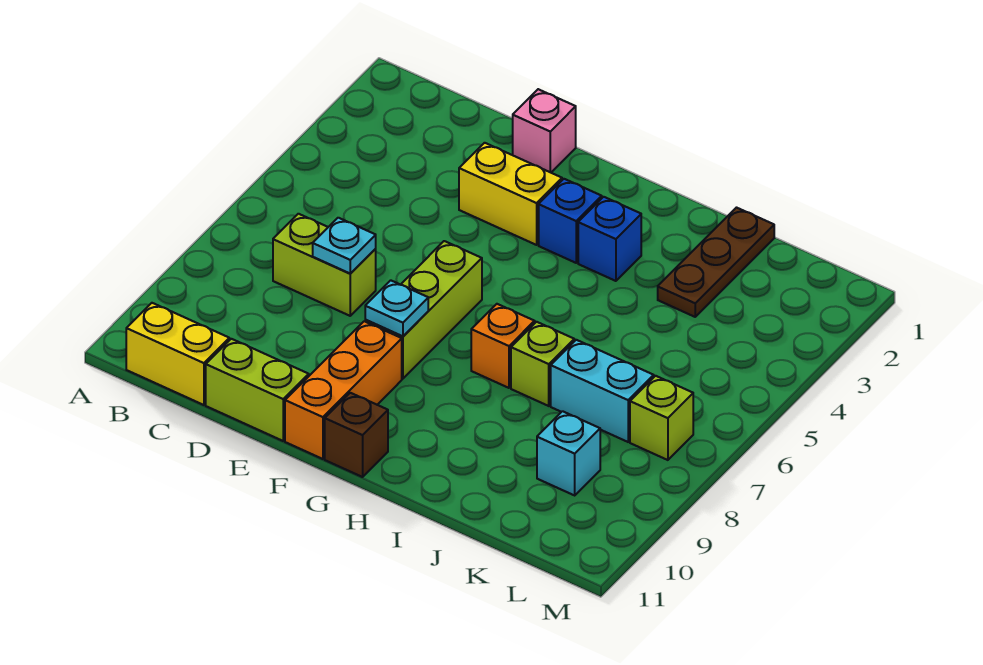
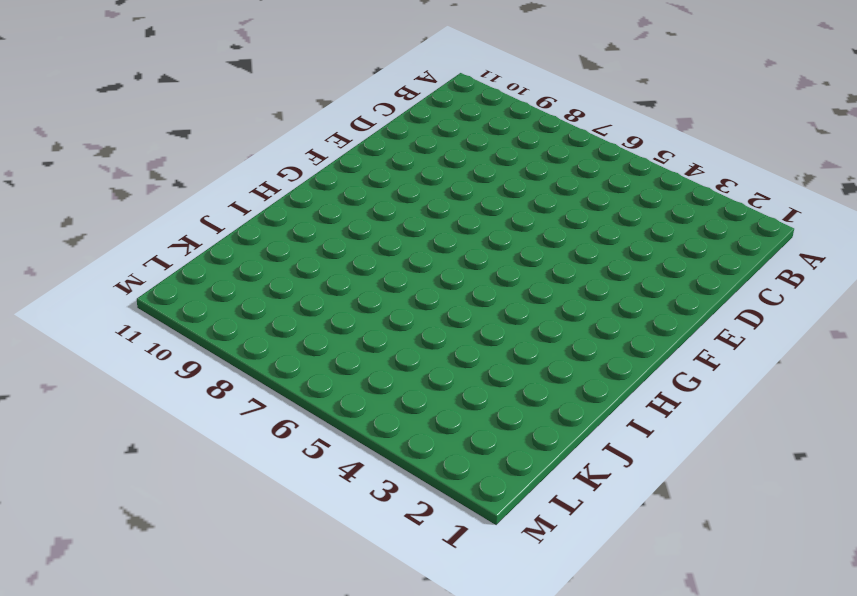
none -> yellow 1x2 brick [126,303,229,405]
none -> lime 1x2 brick [273,214,376,316]
none -> lime 1x2 brick [206,339,309,441]

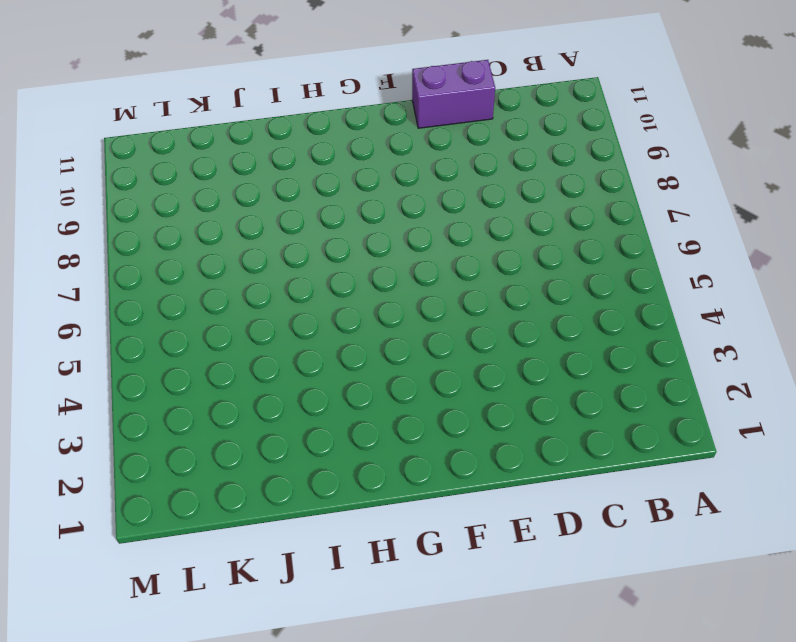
purple 1x2 brick [412,60,495,128] -> lime 1x2 brick [206,339,309,441]
none -> yellow 1x2 brick [126,303,229,405]
none -> lime 1x2 brick [273,214,376,316]
none -> pink 1x1 brick [513,89,576,173]

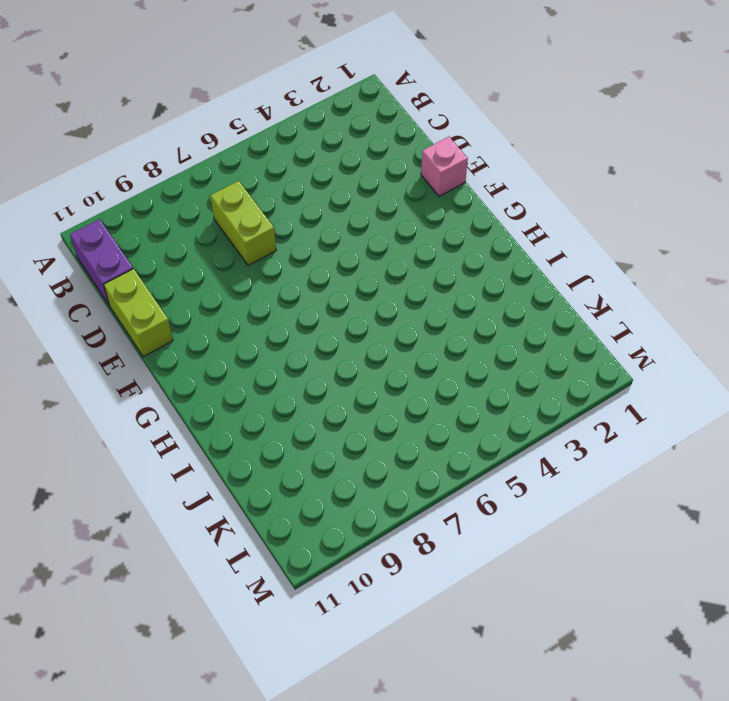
purple 1x2 brick [70,219,133,305] -> yellow 1x2 brick [126,303,229,405]
none -> yellow 1x2 brick [459,143,562,245]
none -> lime 1x3 brick [365,241,482,379]
none -> orange 1x3 brick [285,321,402,459]

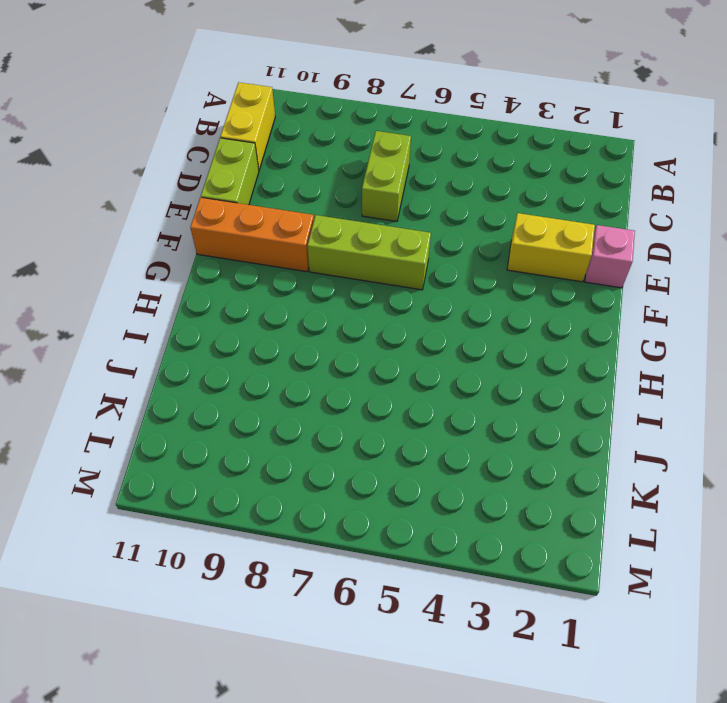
yellow 1x2 brick [507,213,595,282] -> yellow 1x2 brick turned to [459,143,562,245]
none -> blue 1x1 brick [539,179,602,263]
none -> brown 1x1 brick [325,393,388,477]
none -> blue 1x1 brick [578,197,641,281]

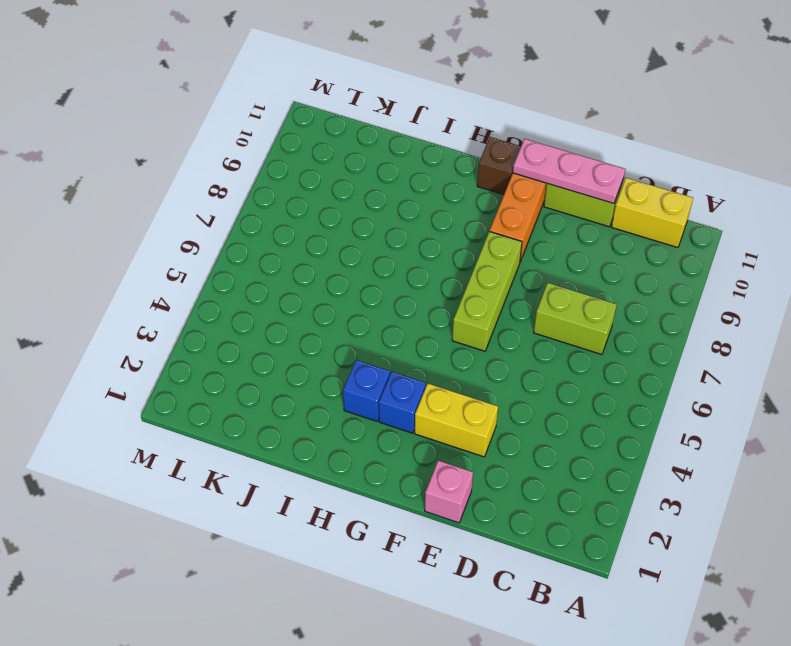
pink 1x3 plate [513,139,625,203] -> none
none -> orange 1x1 brick [471,304,535,388]
none -> lime 1x1 brick [511,322,574,406]
none -> brown 1x3 plate [658,208,774,317]

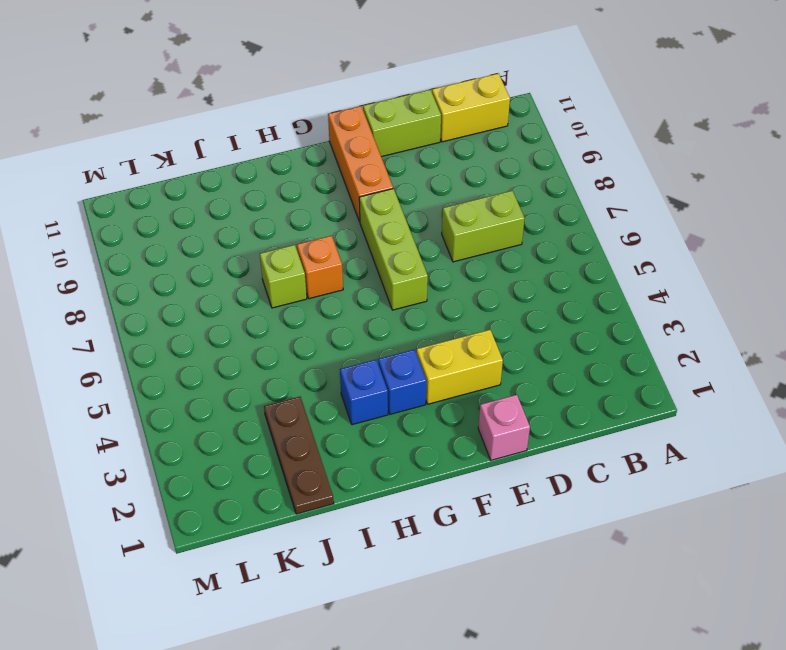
none -> brown 1x1 brick [325,393,388,477]
none -> cyan 1x2 brick [551,340,654,442]
none -> cyan 1x1 brick [537,411,600,495]

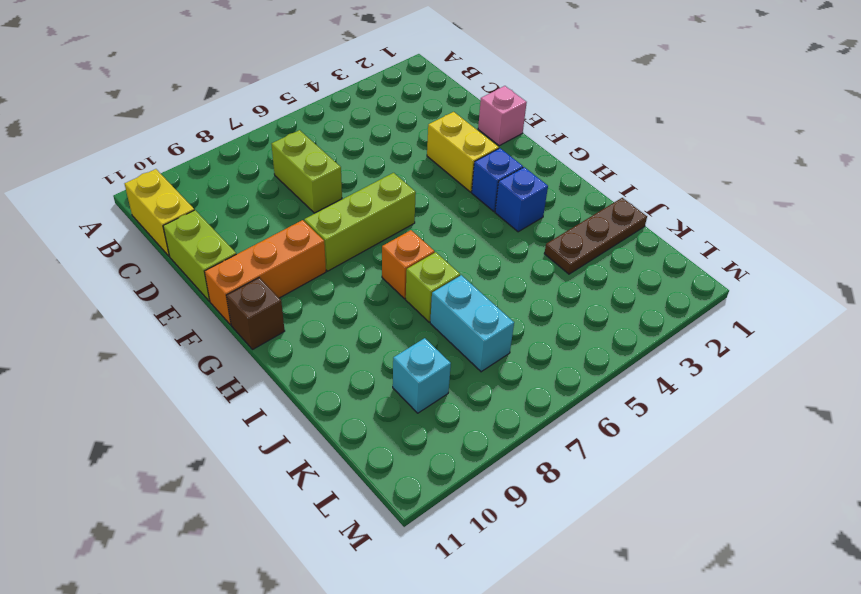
none -> lime 1x1 brick [630,376,693,460]
none -> cyan 1x1 plate [313,218,376,274]
none -> cyan 1x1 plate [365,280,428,336]

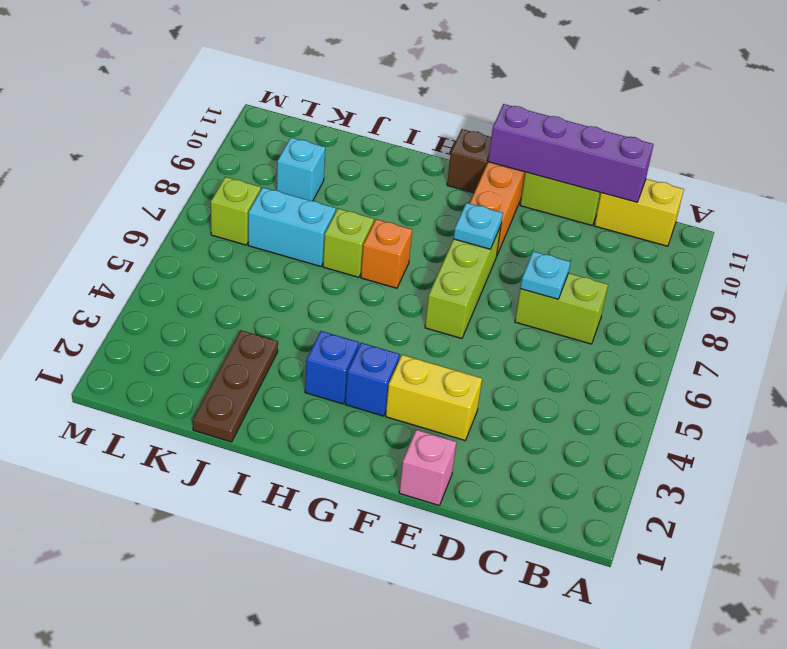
purple 1x4 brick [488,104,654,202] -> none

